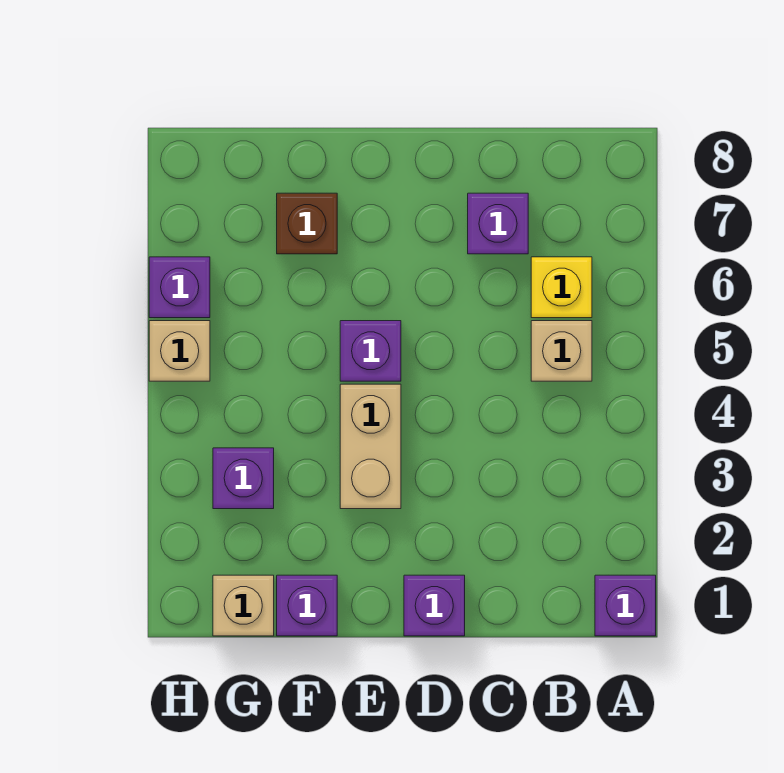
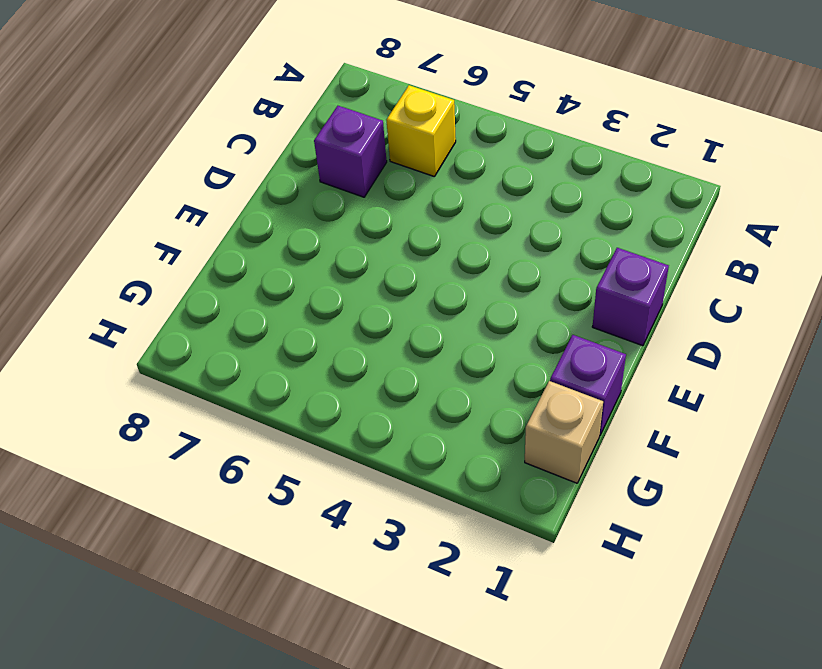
none -> purple 1x1 brick [595,575,656,636]
none -> tan 1x1 brick [531,321,592,381]
none -> tan 1x2 brick [340,384,401,509]

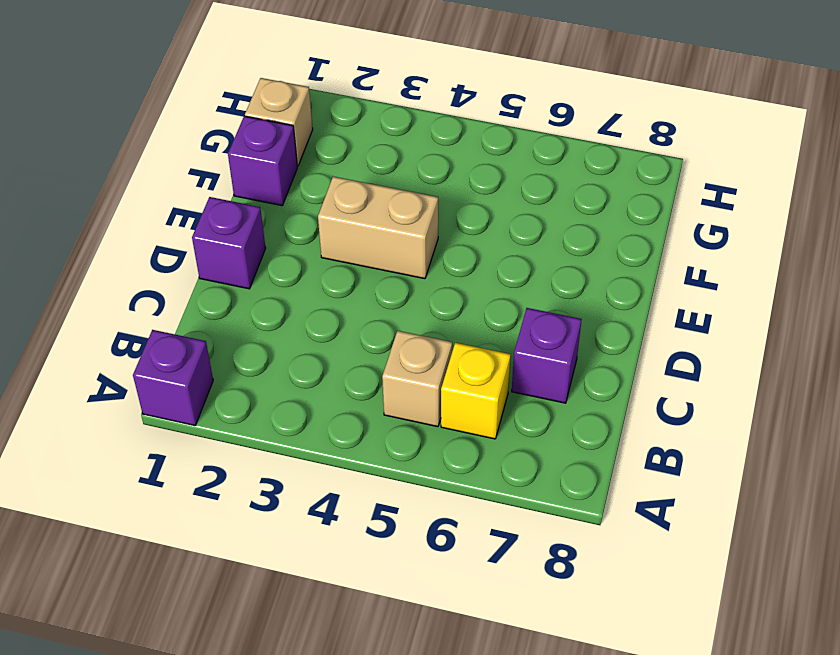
none -> purple 1x1 brick [340,321,401,381]
none -> brown 1x1 brick [277,193,337,254]
none -> purple 1x1 brick [213,448,274,509]

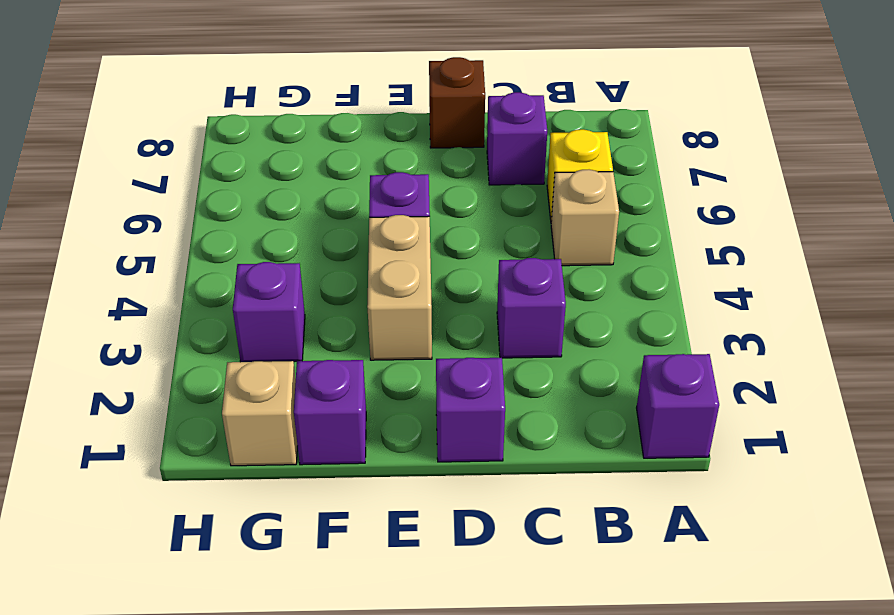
purple 1x1 brick [497,258,566,358] -> purple 1x1 brick moved to [149,257,210,318]
brown 1x1 brick [429,57,485,148] -> brown 1x1 brick moved to [277,193,337,254]
none -> tan 1x1 brick [149,321,210,381]

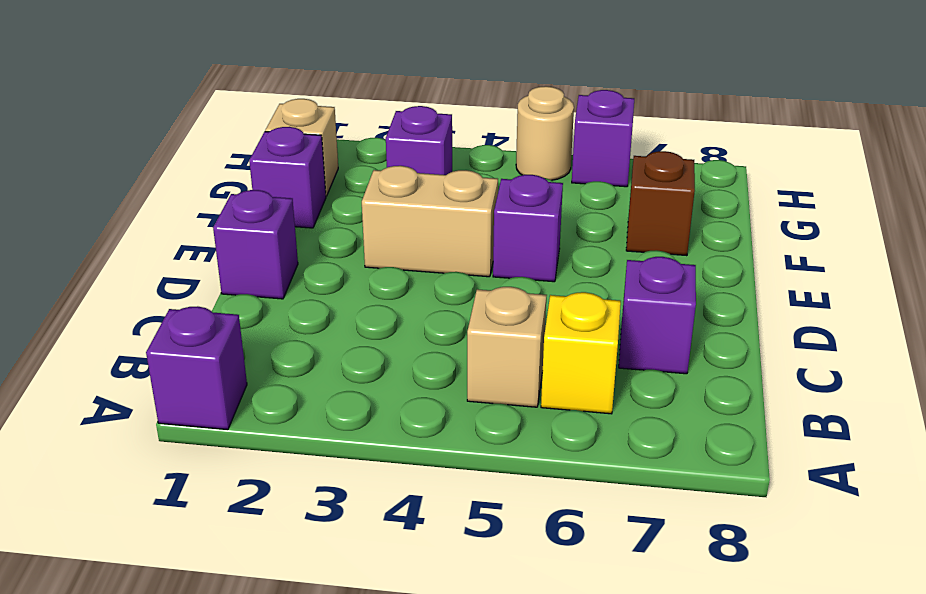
tan 1x1 round brick [516,86,574,180] -> tan 1x1 brick [149,321,210,381]

